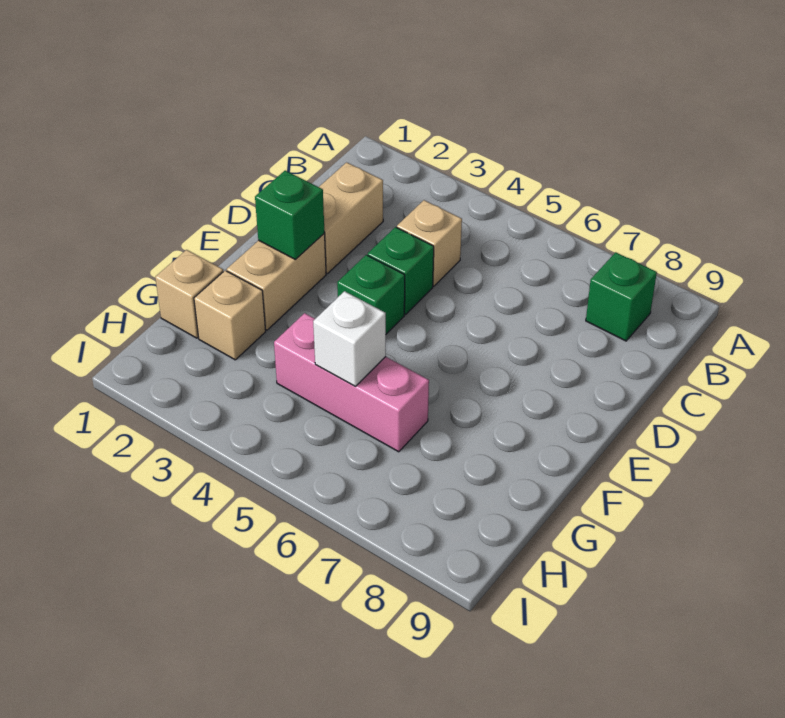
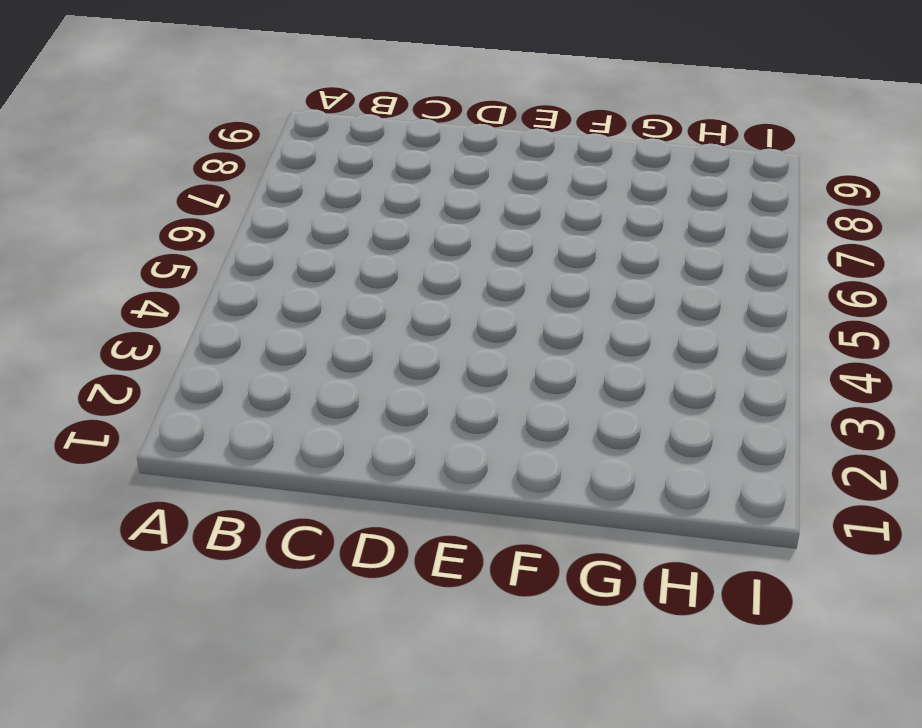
none -> green 1x1 brick [586,252,657,341]
none -> tan 1x2 brick [319,162,383,274]

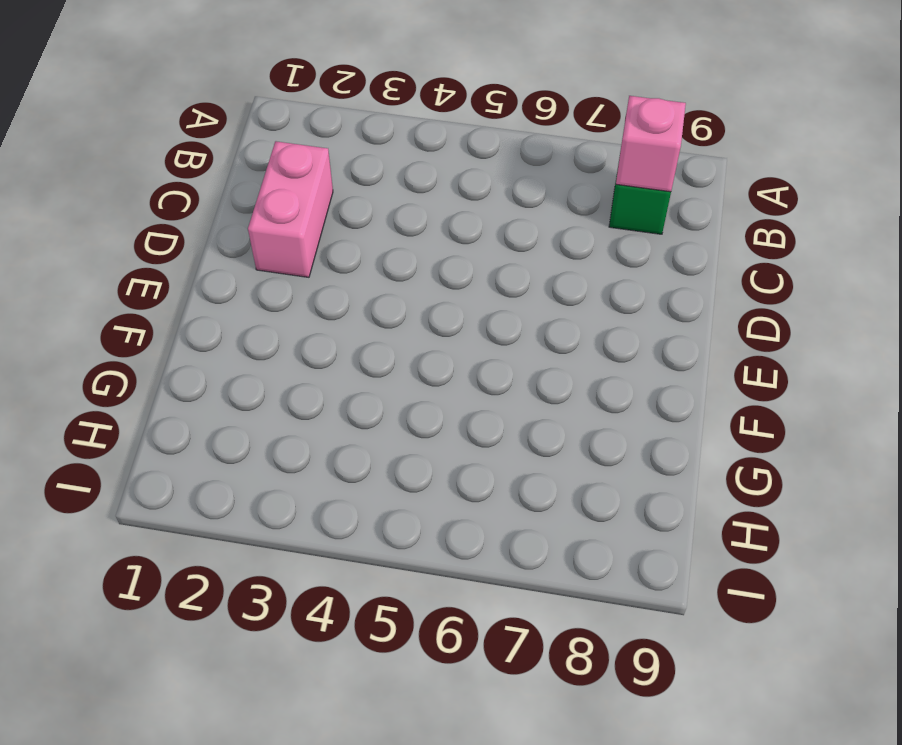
pink 1x1 brick [616,96,686,192] -> none
pink 1x2 brick [248,141,333,277] -> tan 1x2 brick [319,162,383,274]
none -> tan 1x1 brick [397,200,462,286]
none -> green 1x1 brick [368,227,434,314]

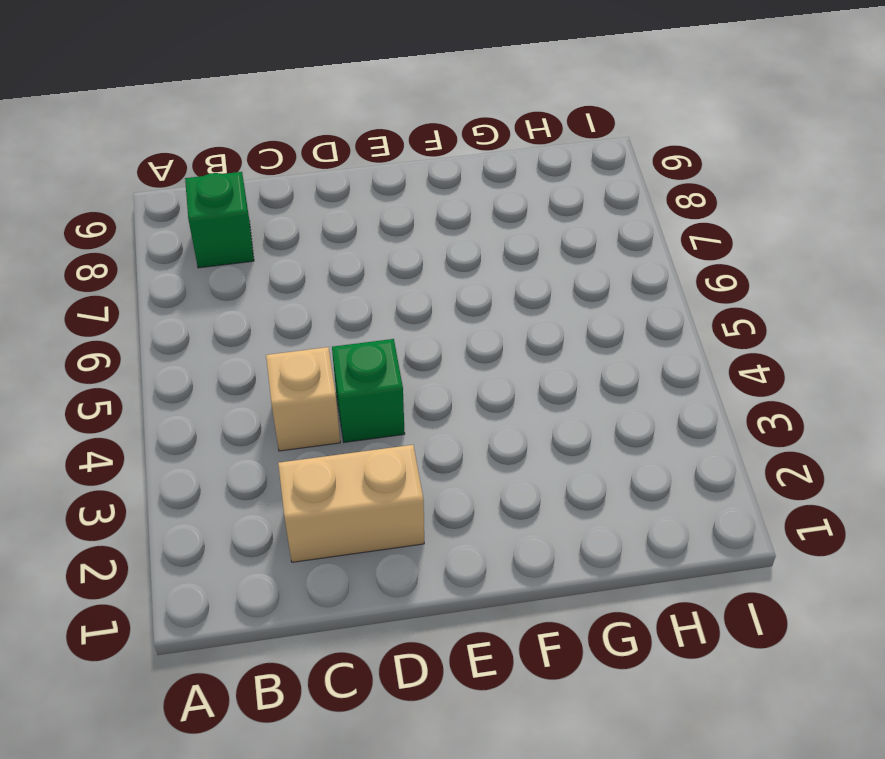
none -> tan 1x2 brick [227,234,326,330]
none -> green 1x1 brick [337,255,405,334]

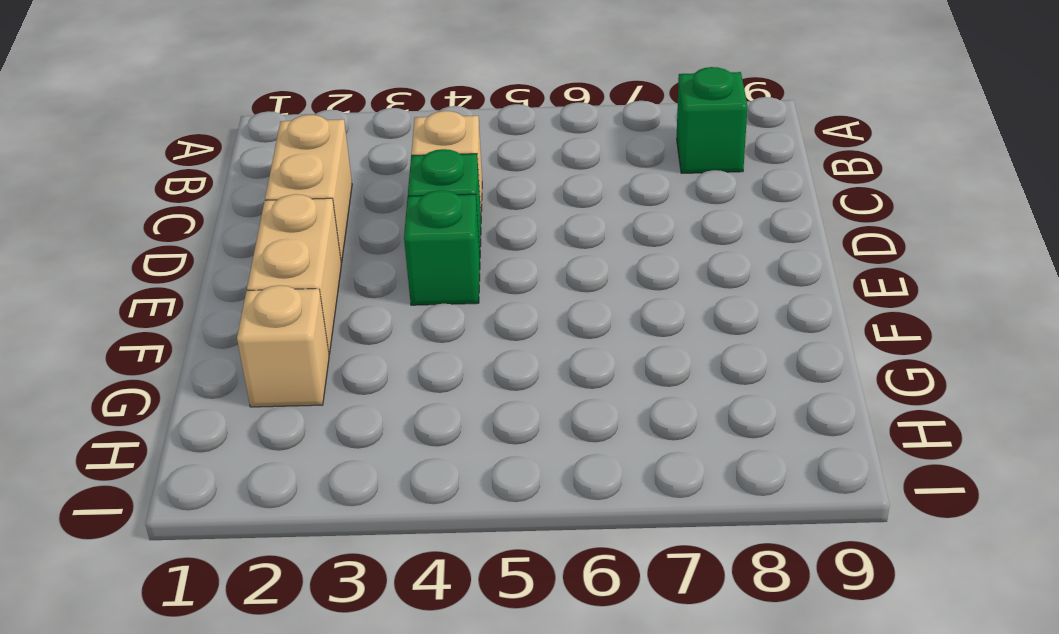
none -> tan 1x1 brick [155,250,223,338]
none -> pink 1x3 brick [274,313,429,452]

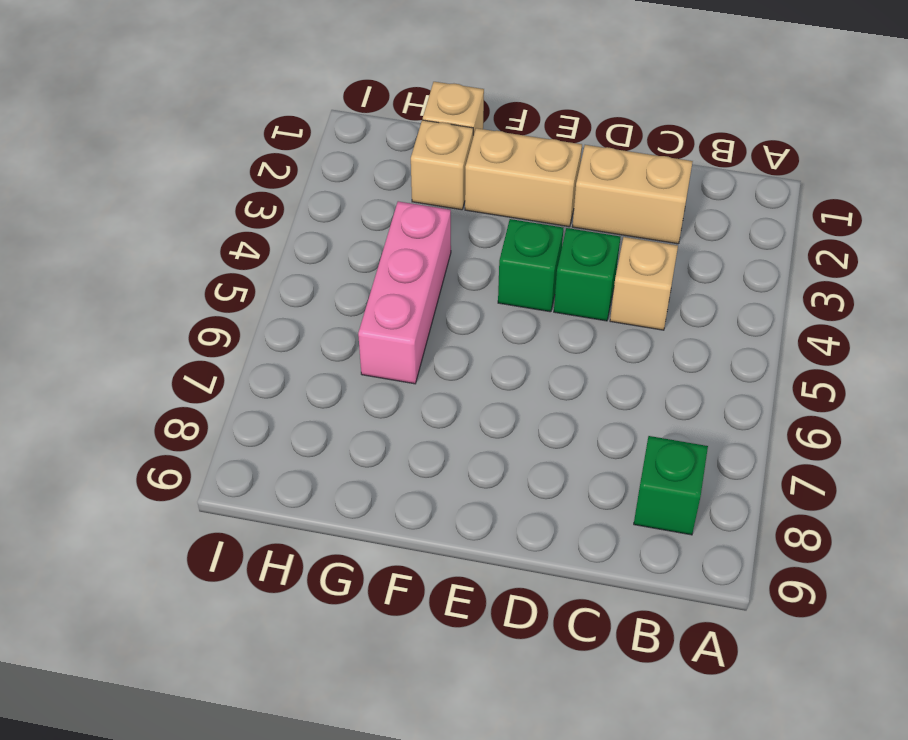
none -> green 1x1 brick [255,171,325,260]
none -> white 1x1 brick [313,291,386,386]

